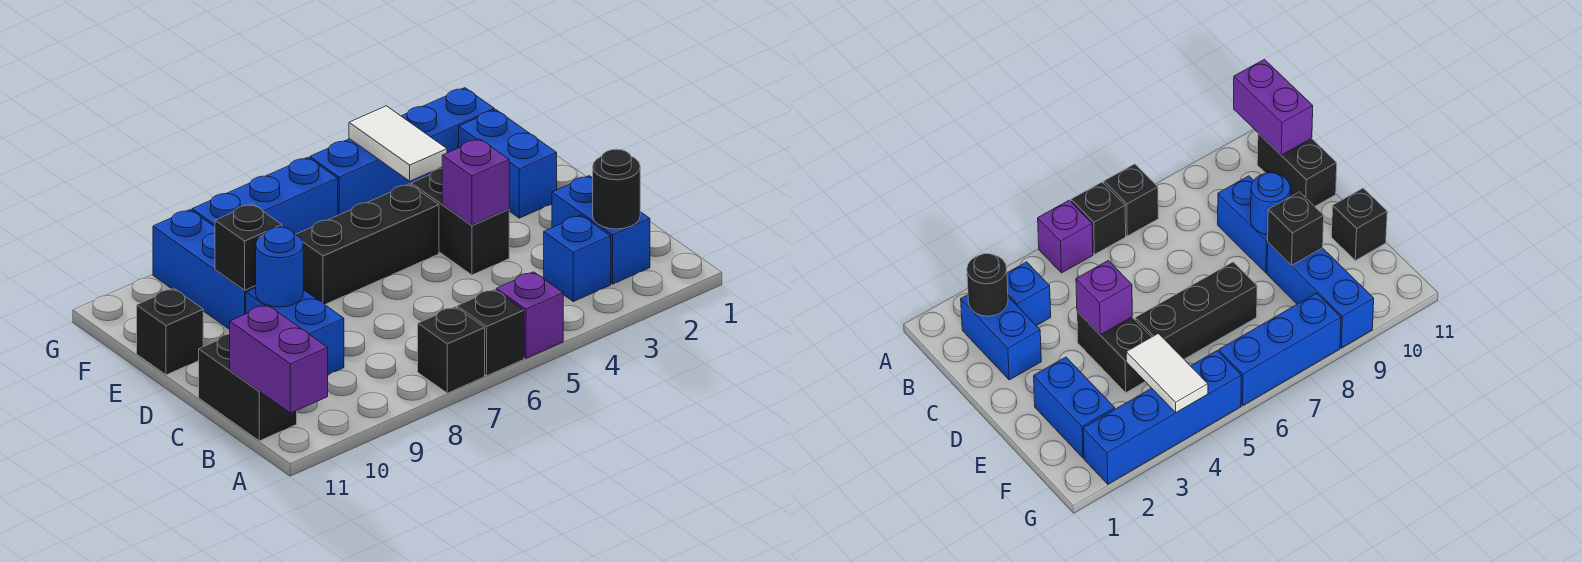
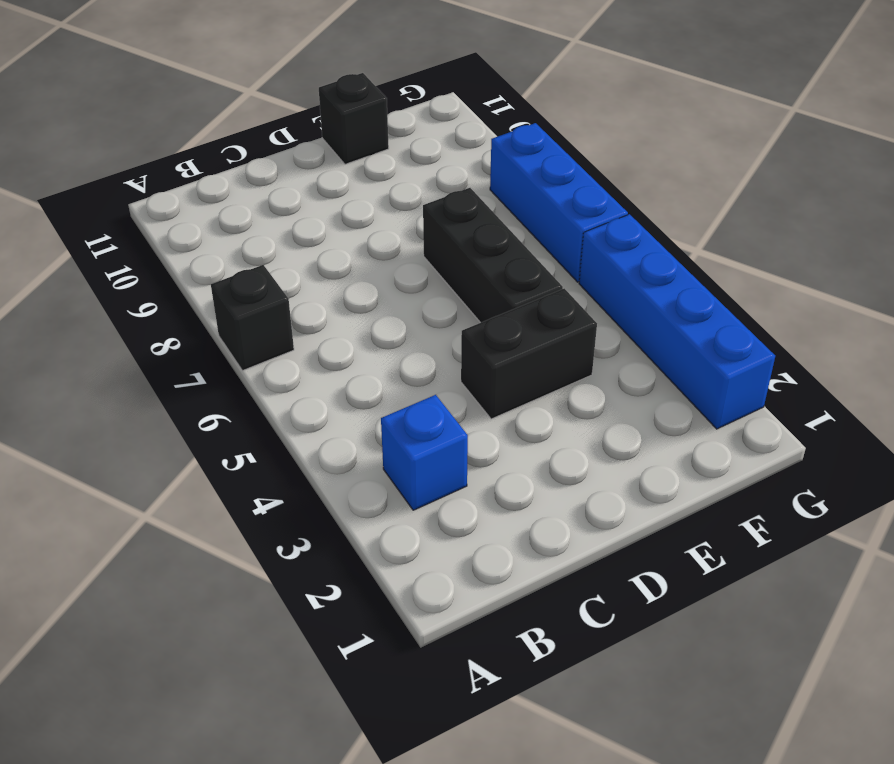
none -> purple 1x1 brick [496,272,563,358]
none -> black 1x1 brick [457,289,524,376]
none -> blue 1x2 brick [552,176,650,284]

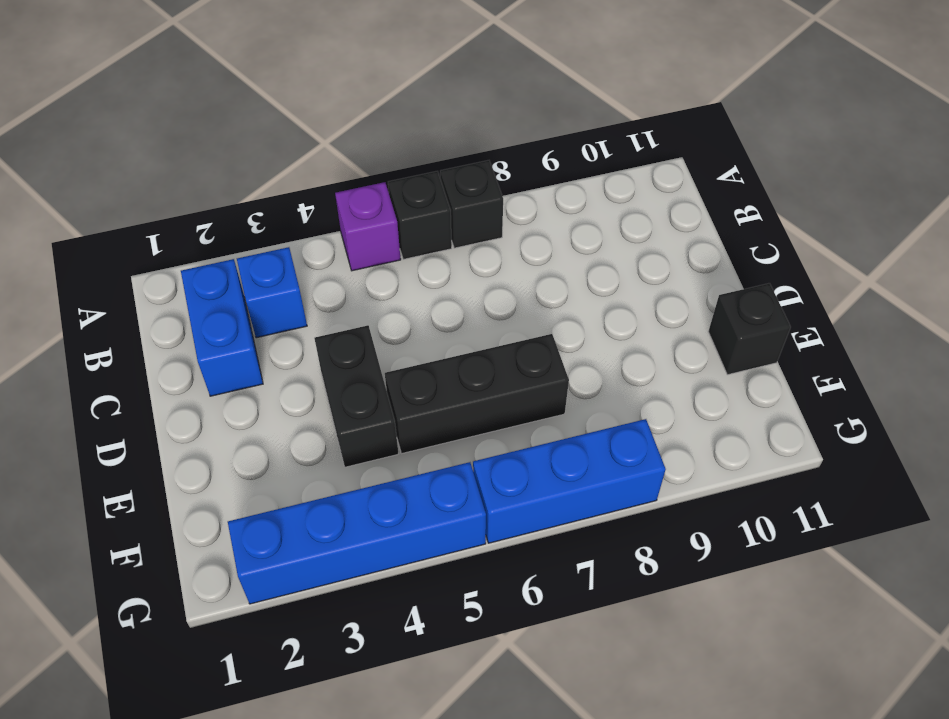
none -> black 1x2 brick [199,334,297,441]
none -> blue 1x2 brick [246,288,344,375]
none -> blue 1x2 brick [459,110,557,218]

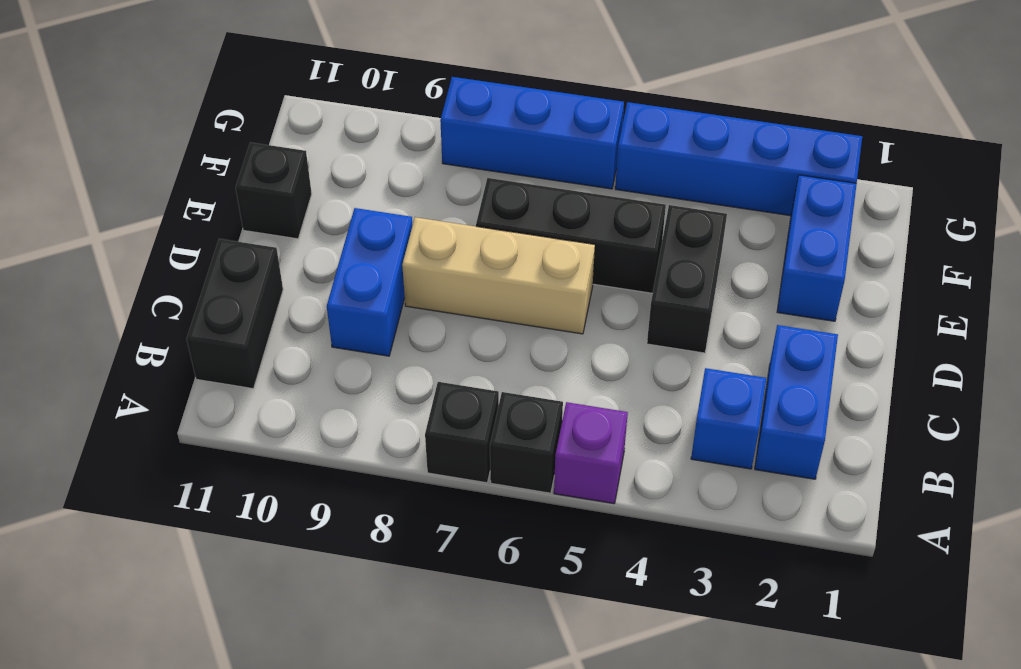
tan 1x3 brick [402,217,595,334] -> none
none -> blue 1x3 brick [153,210,256,330]
none -> purple 1x2 brick [230,305,328,413]
none -> black 1x1 round brick [593,149,640,229]

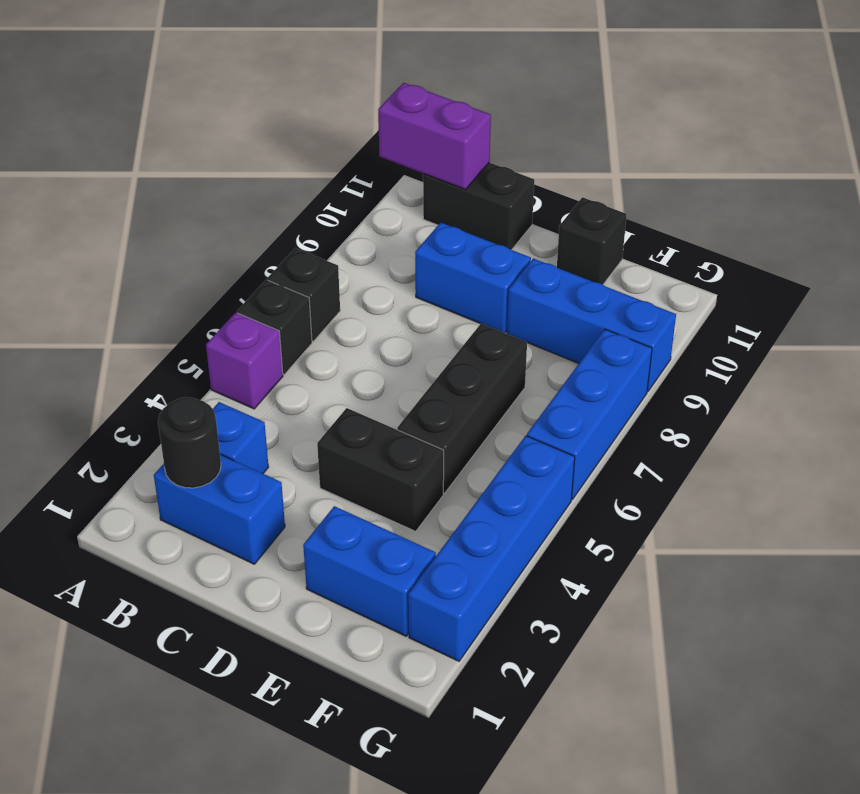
none -> purple 1x1 brick [442,139,509,225]
none -> blue 1x1 round brick [256,227,303,307]
none -> black 1x1 brick [215,204,282,290]

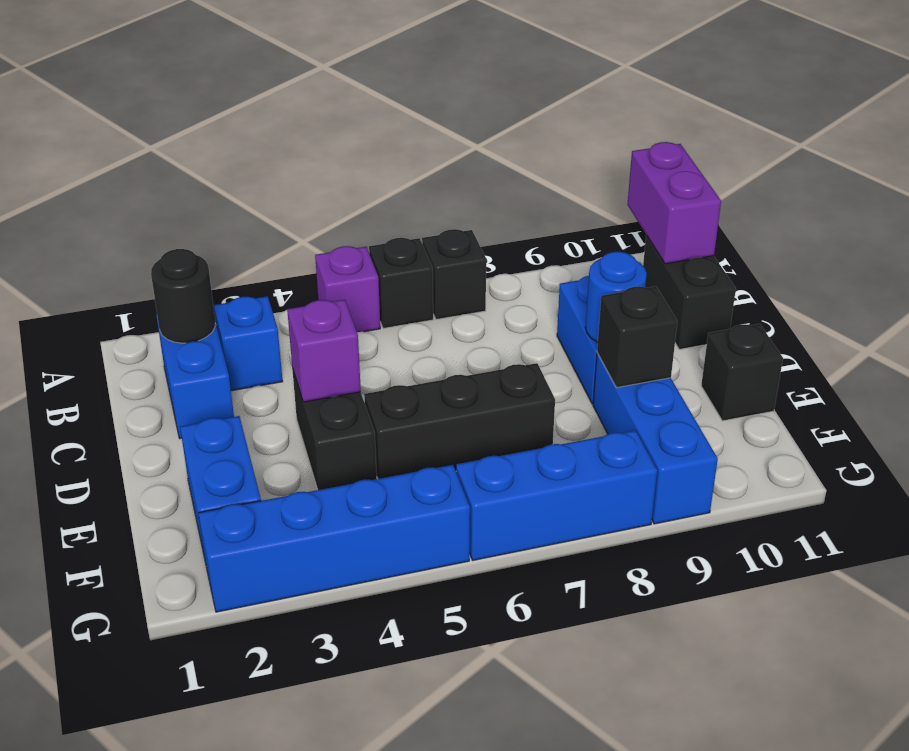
none -> white 1x2 tile [349,106,447,181]

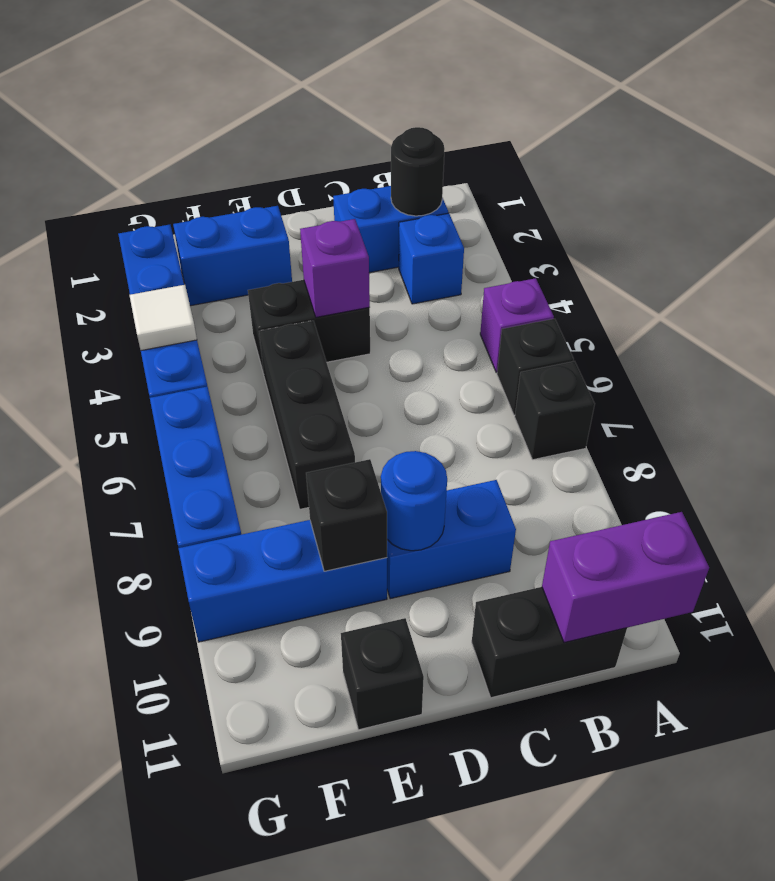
white 1x1 tile [130,284,197,351] -> white 1x2 tile [349,106,447,181]

